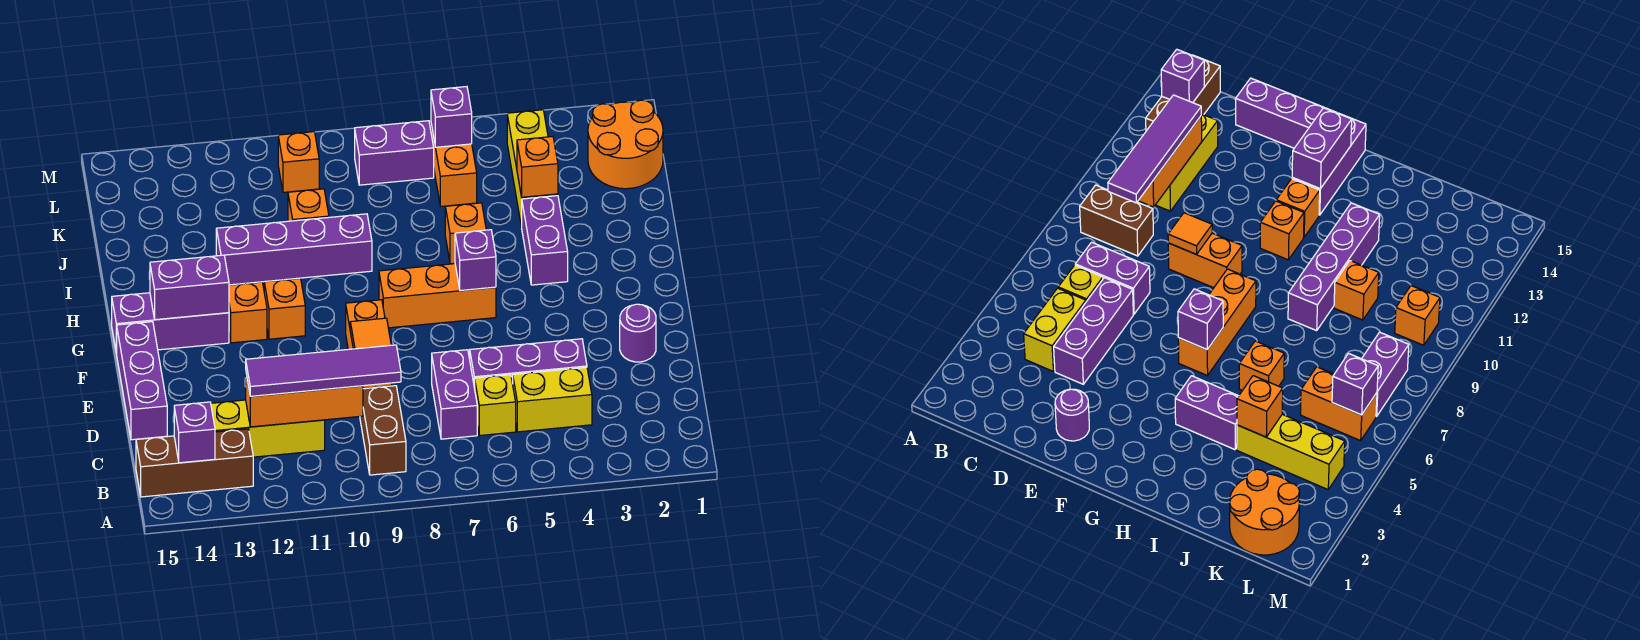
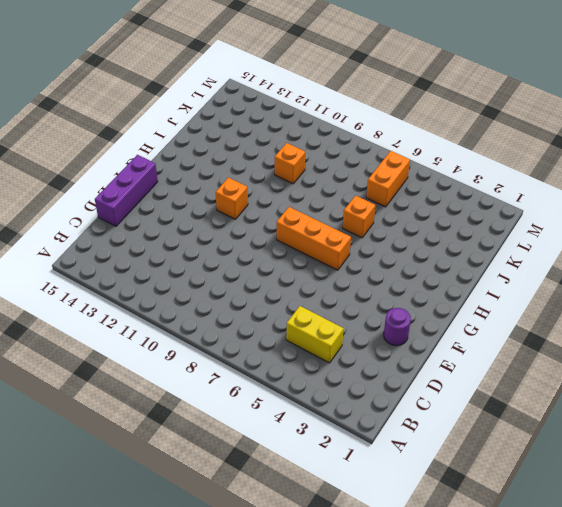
none -> brown 1x2 brick [360,386,406,475]
none -> brown 1x3 brick [136,429,253,497]
none -> yellow 1x1 brick [475,375,516,436]
none -> purple 1x2 brick [432,350,477,439]

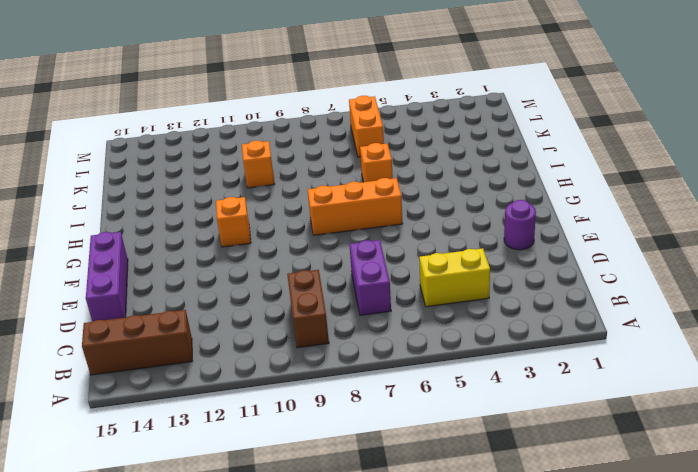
none -> yellow 1x1 brick [475,375,516,436]
none -> yellow 1x3 brick [211,400,325,457]
none -> purple 1x3 brick [470,339,587,388]
none -> orange 1x2 brick [346,300,391,388]

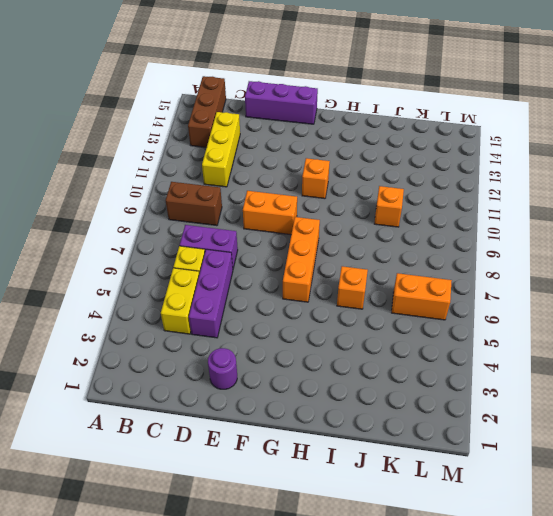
none -> orange 1x1 brick [229,282,267,343]
none -> purple 1x3 brick [112,293,229,354]
none -> purple 1x2 brick [522,196,568,285]
none -> purple 1x4 brick [216,214,372,285]

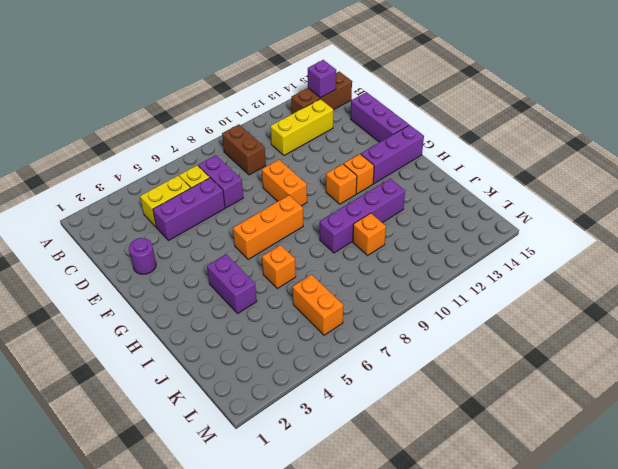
none -> yellow 1x3 brick [507,110,558,227]
none -> orange 2x2 round brick [588,100,663,189]
none -> purple 1x2 brick [355,121,434,185]
none -> orange 1x1 brick [278,132,319,192]

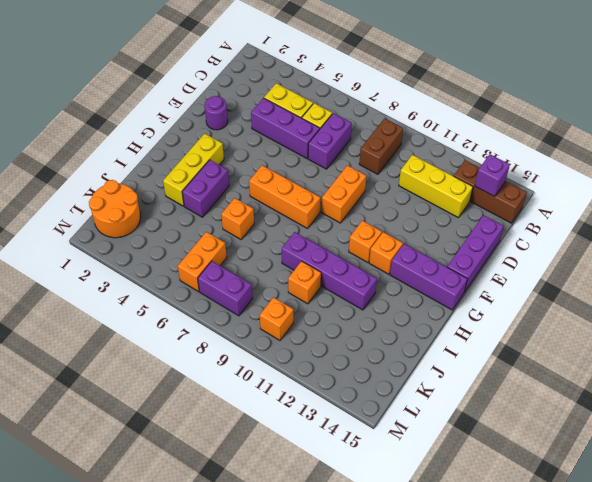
yellow 1x3 brick [163,134,224,206] -> yellow 1x3 brick moved to [507,110,558,227]
none -> orange 1x3 brick [246,375,363,427]
none -> orange 1x1 tile [350,318,391,349]
none -> purple 1x1 brick [455,230,496,291]
none -> purple 1x2 brick [150,255,229,320]

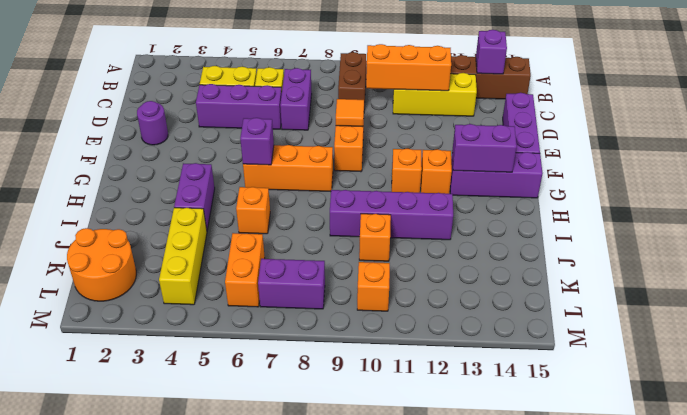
none -> orange 1x1 brick [517,137,558,197]
none -> purple 1x1 brick [431,87,472,147]
none -> purple 1x4 tile [246,345,401,396]

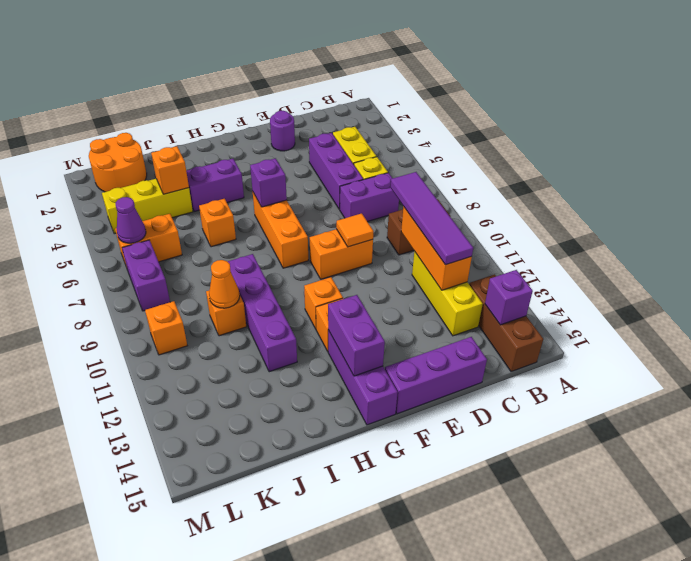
orange 1x1 cone [209,260,240,308] -> none
purple 1x1 cone [116,197,146,243] -> purple 1x1 brick [431,87,472,147]

